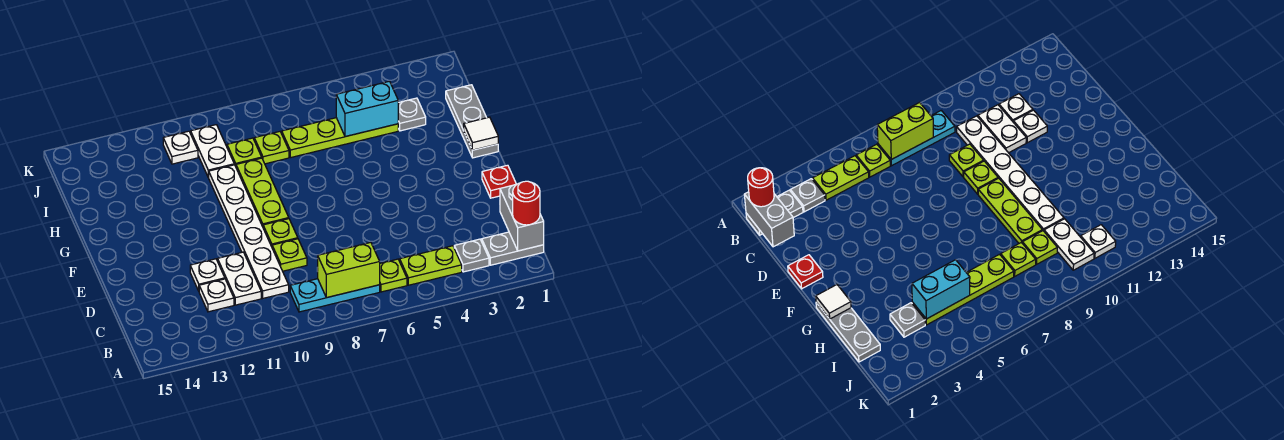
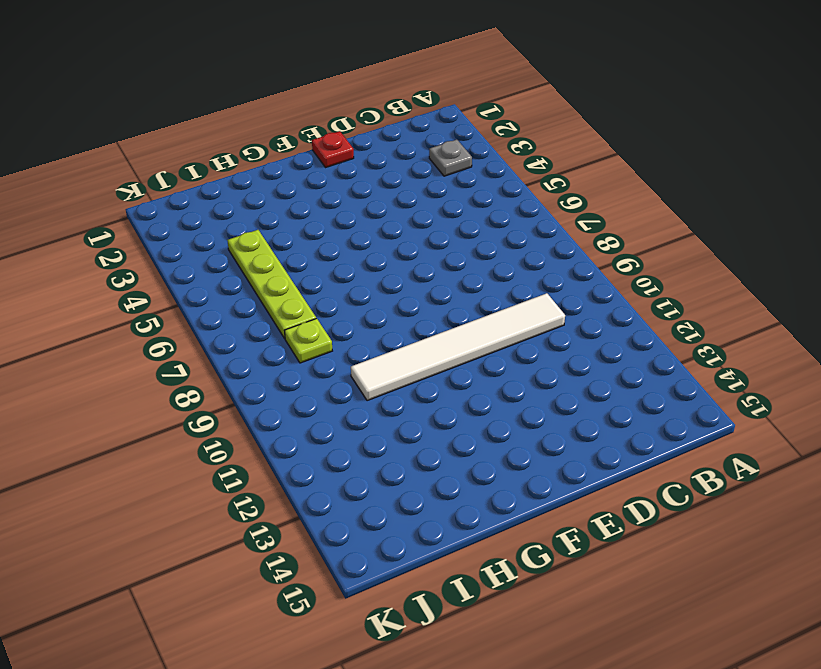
white 1x6 tile [351,293,565,401] -> white 1x6 plate [208,165,289,298]
none -> grey 1x2 plate [482,232,544,265]
none -> lime 1x2 plate [400,246,462,285]
none -> lime 1x1 plate [380,259,407,292]

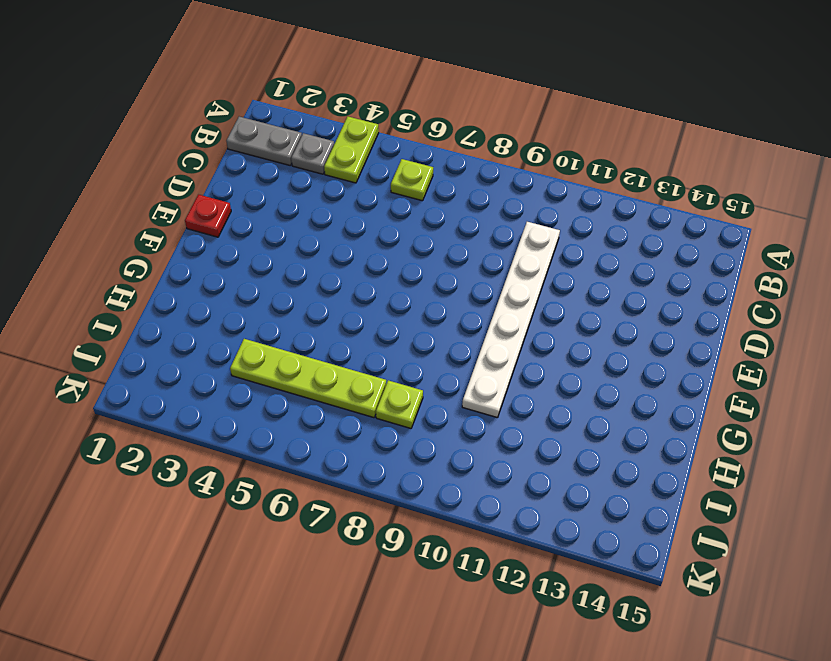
lime 1x2 plate [324,117,379,183] -> lime 1x2 plate turned to [400,246,462,285]
none -> cyan 1x3 plate [290,279,380,312]
none -> white 1x2 plate [218,252,261,305]
none -> white 1x1 plate [199,279,234,312]

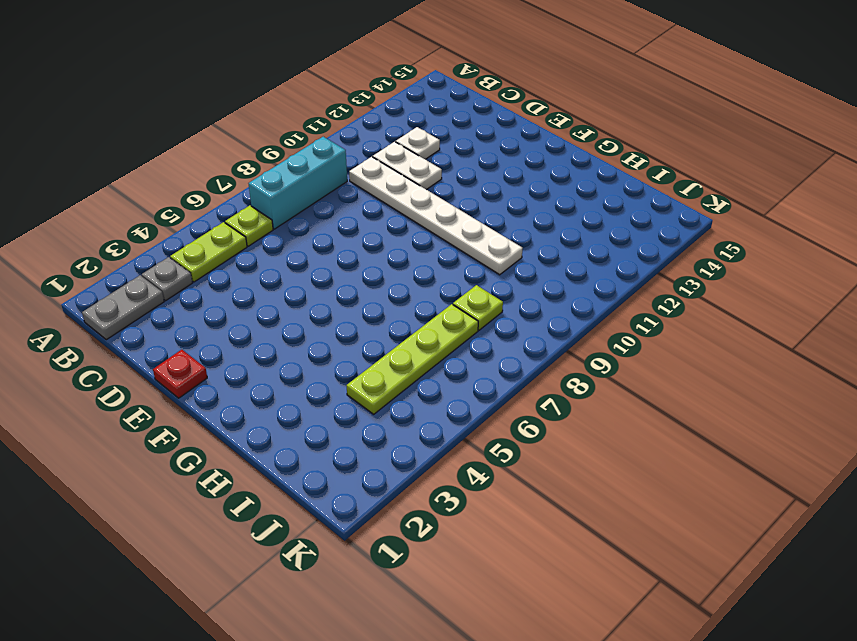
cyan 1x3 brick [248,137,347,229] -> cyan 1x3 plate [290,279,380,312]
none -> lime 1x1 plate [272,239,307,271]
none -> white 1x1 plate [190,259,225,291]
none -> lime 1x1 plate [263,219,298,246]

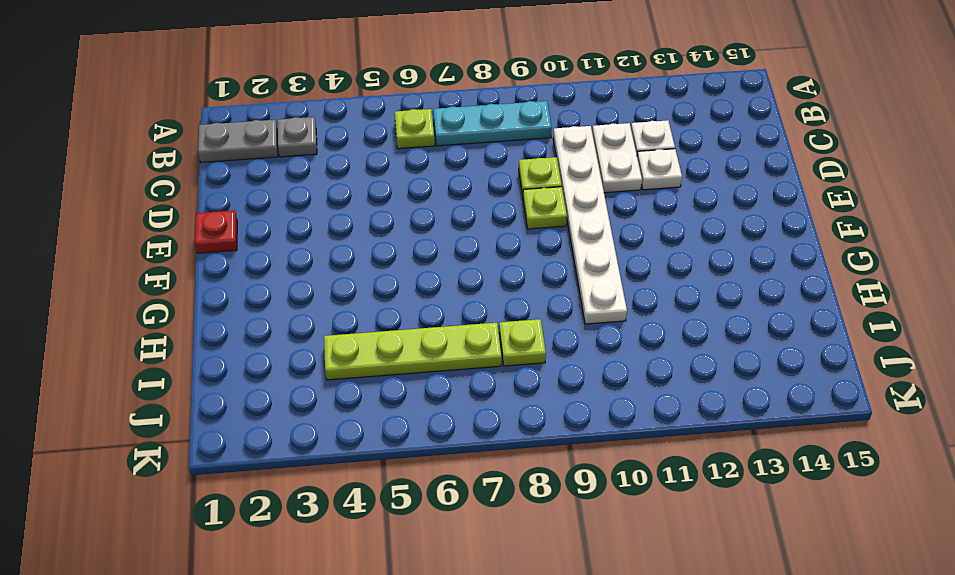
none -> lime 1x2 plate [400,246,462,285]
none -> lime 1x3 plate [236,158,289,226]
none -> grey 1x3 plate [446,85,498,158]

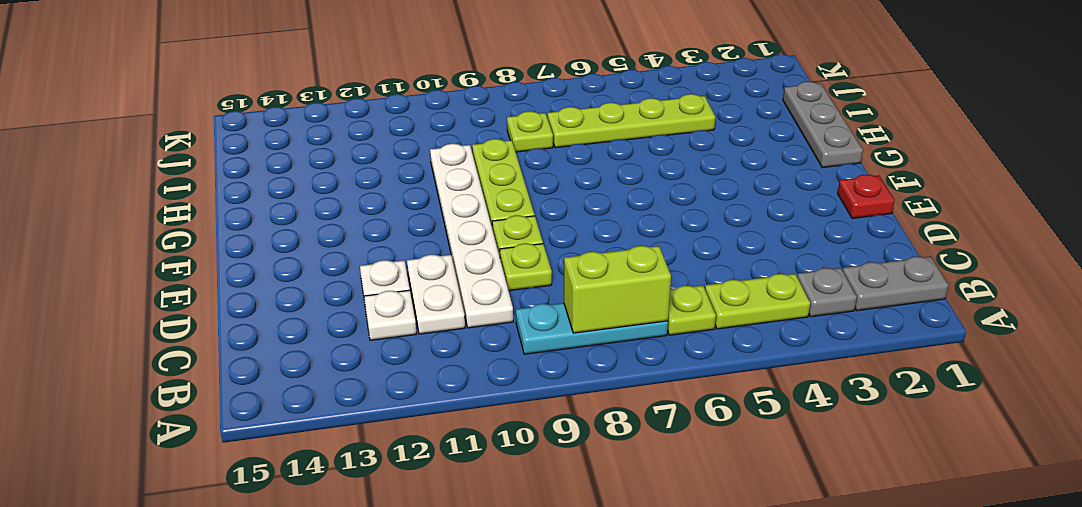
none -> grey 1x1 plate [398,98,426,131]
none -> lime 1x1 plate [227,138,262,166]
none -> white 1x2 plate [191,125,234,177]

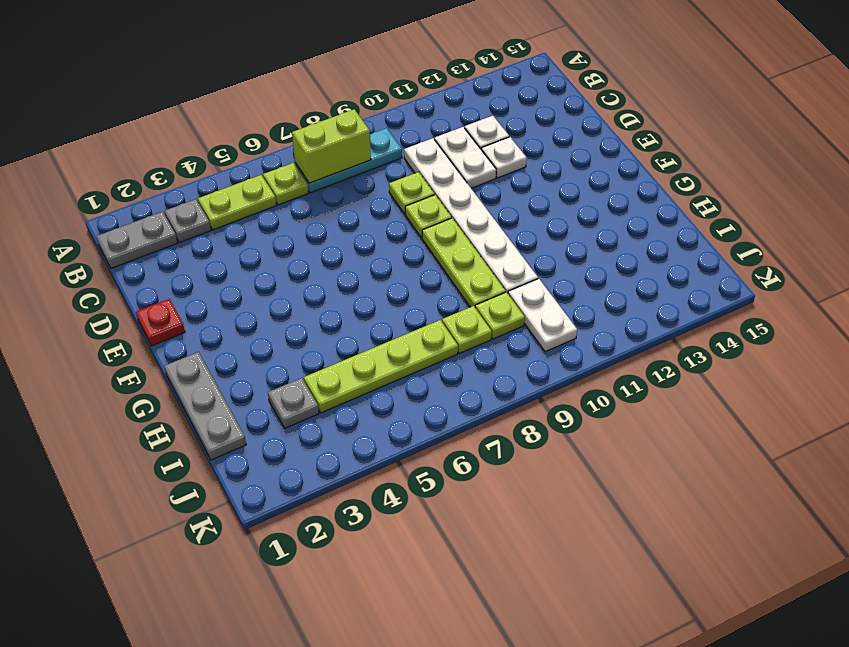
none -> white 1x1 plate [163,131,198,164]
none -> grey 1x2 brick [500,184,544,251]
none -> white 1x1 tile [464,117,498,150]

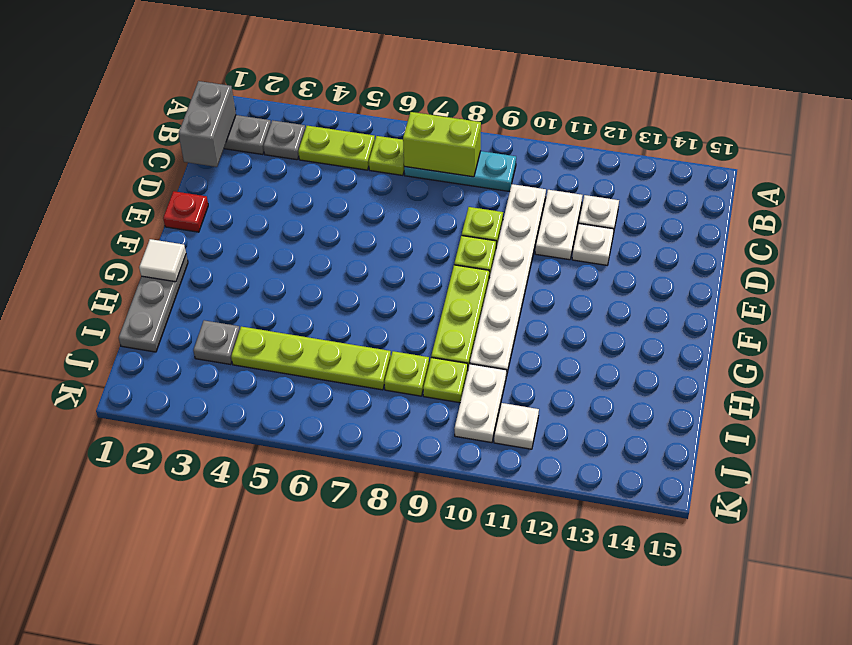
none -> cyan 1x2 brick [336,81,398,137]
none -> red 1x1 round brick [513,181,540,225]

